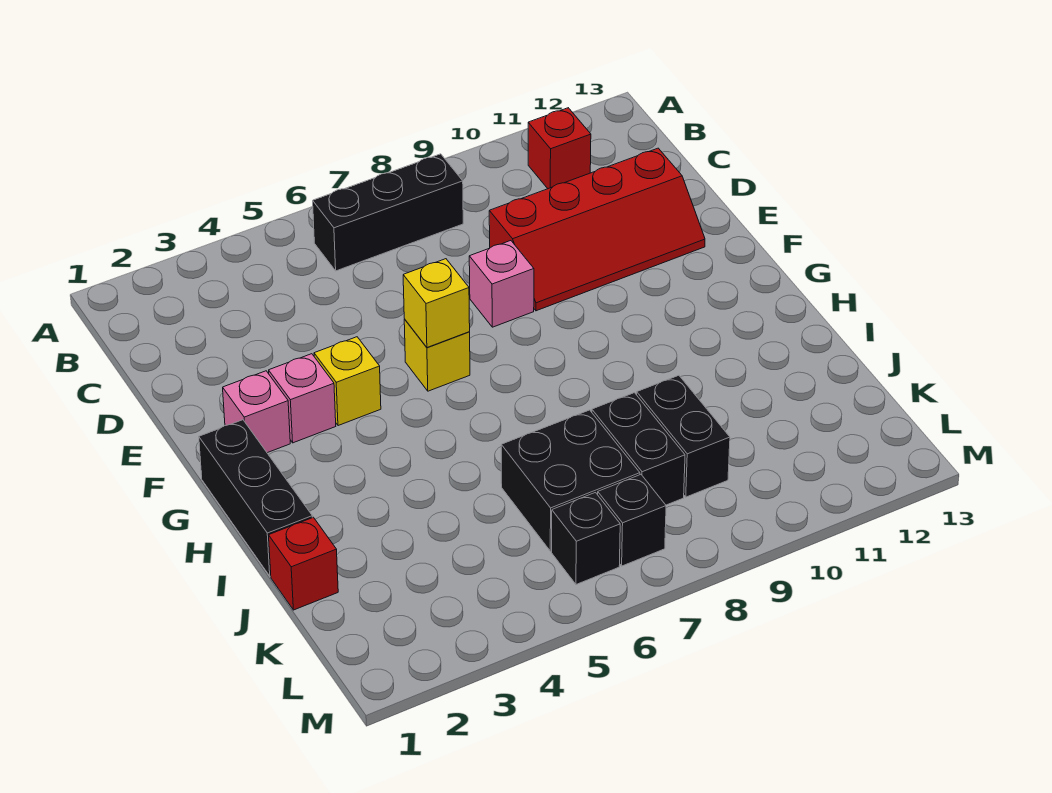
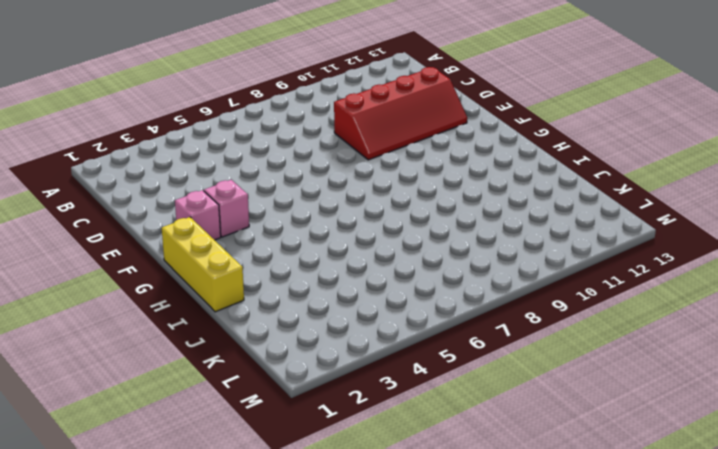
yellow 1x3 brick [162,217,244,312] -> black 1x3 brick [199,420,312,576]
none -> black 1x3 brick [313,154,463,271]
none -> red 1x1 brick [528,108,591,189]
none -> pink 1x1 brick [469,241,534,327]

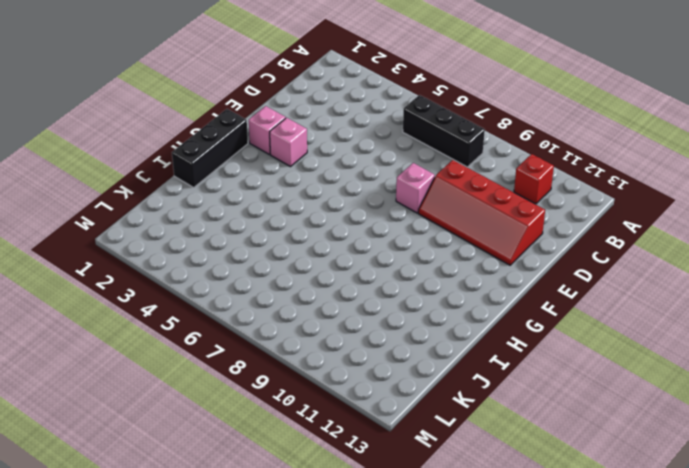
none -> yellow 1x1 brick [314,337,381,426]
none -> yellow 1x1 brick [404,319,470,391]
none -> red 1x1 brick [269,517,338,610]

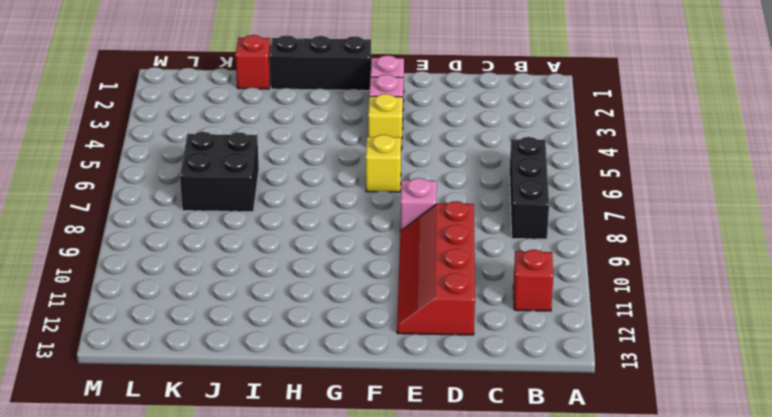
none -> black 1x2 brick [592,393,685,505]
none -> black 1x2 brick [637,375,730,497]
none -> black 1x1 brick [552,493,620,584]

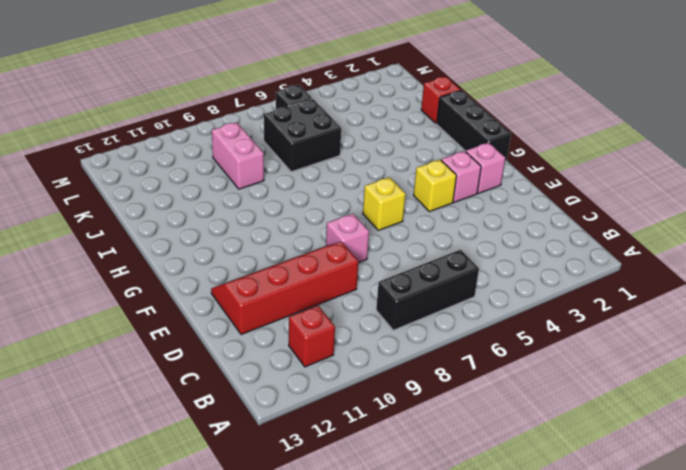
pink 1x2 brick [212,122,264,189] -> black 1x2 brick [637,375,730,497]
none -> black 1x2 brick [592,393,685,505]
none -> black 1x1 brick [598,475,666,566]
none -> yellow 1x1 brick [403,259,470,348]

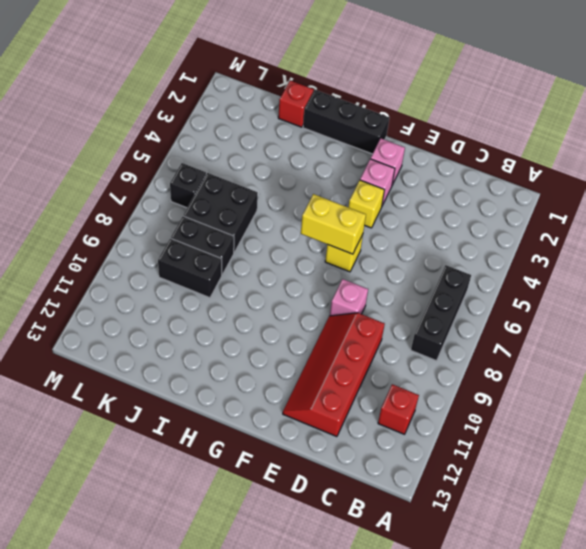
yellow 1x2 brick [301,194,366,254] -> yellow 1x1 brick [403,259,470,348]
none -> black 1x1 brick [598,475,666,566]

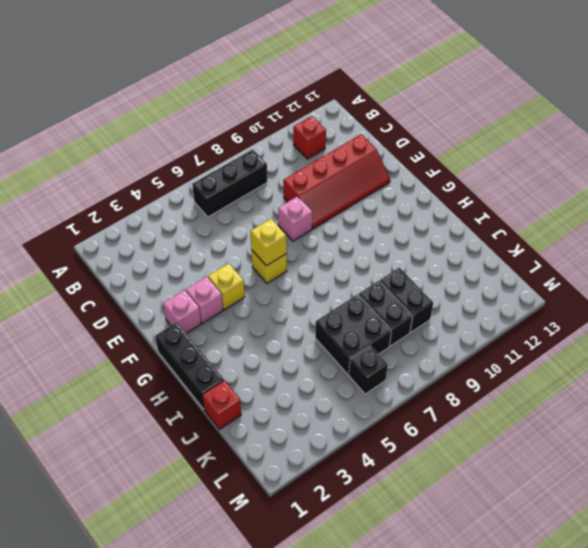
none -> black 1x1 brick [598,475,666,566]

